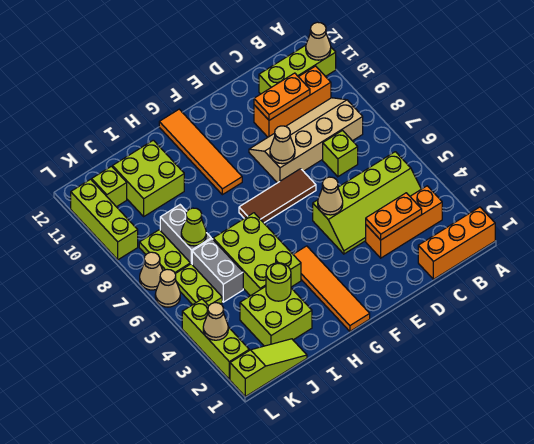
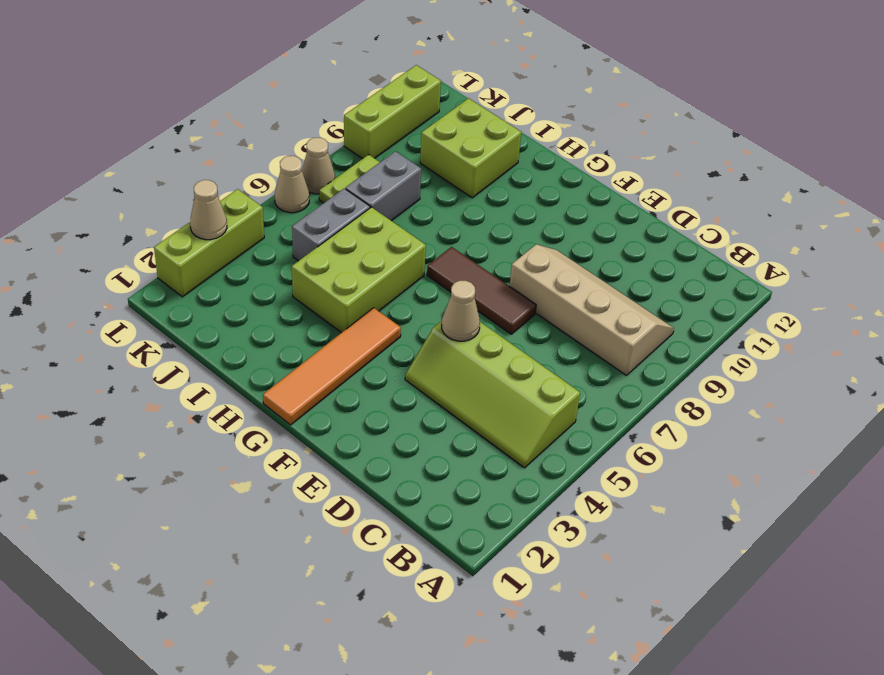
none -> orange 1x3 brick [418,207,495,279]
none -> lime 1x3 brick [259,45,336,94]
none -> orange 1x3 brick [366,186,442,258]
none -> orange 1x3 brick [254,66,331,137]

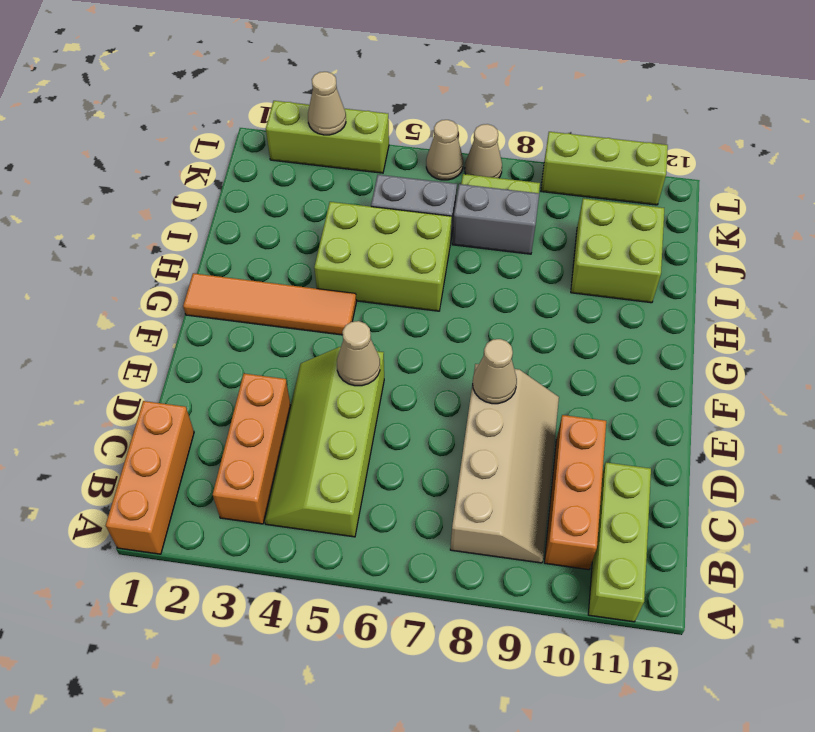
none -> lime 1x1 brick [323,131,358,177]
none -> brown 1x3 tile [239,169,316,223]
none -> orange 1x4 tile [159,109,242,195]
none -> lime 2x2 brick [240,286,312,346]

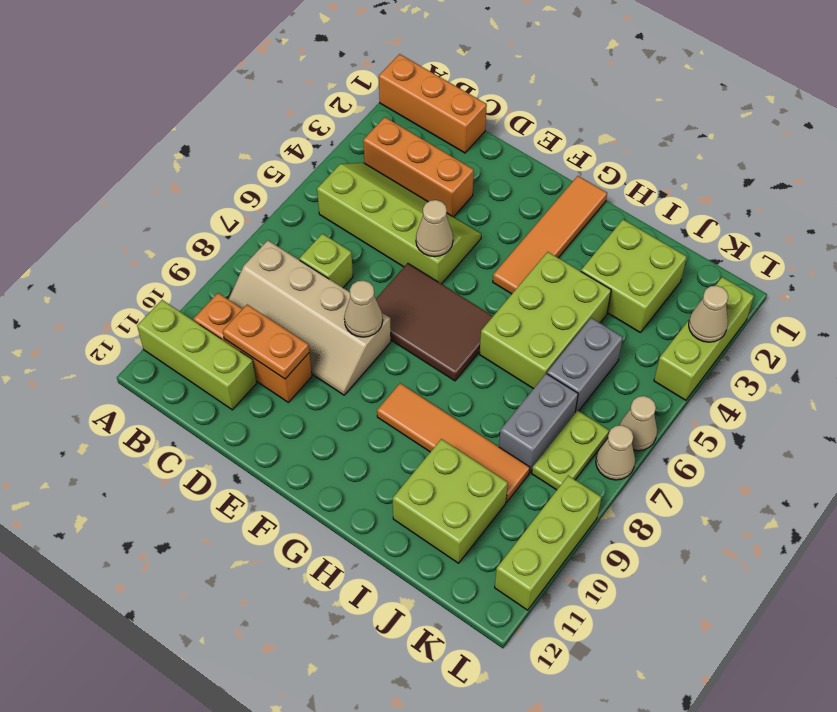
brown 2x3 tile [376,263,493,381] -> brown 1x3 tile [239,169,316,223]
orange 1x4 tile [377,383,530,502] -> orange 1x4 tile turned to [159,109,242,195]
none -> lime 1x3 slope [230,339,307,396]
none -> lime 1x2 plate [176,264,222,306]
none -> lime 1x1 brick [92,166,127,207]
none -> tan 1x1 cone [306,22,331,60]

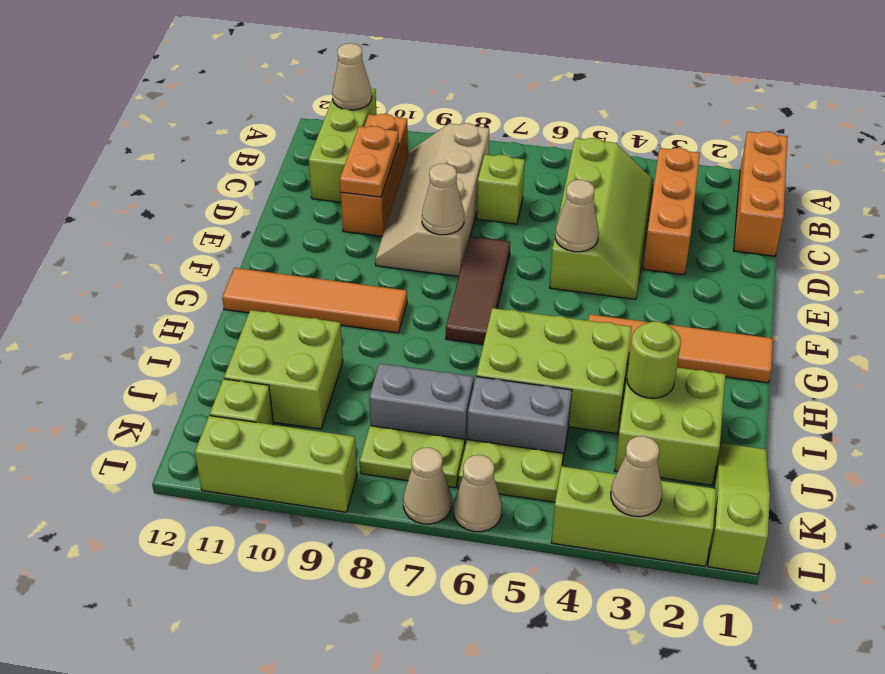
none -> orange 1x2 plate [366,193,422,240]
none -> lime 1x1 cone [181,208,206,246]

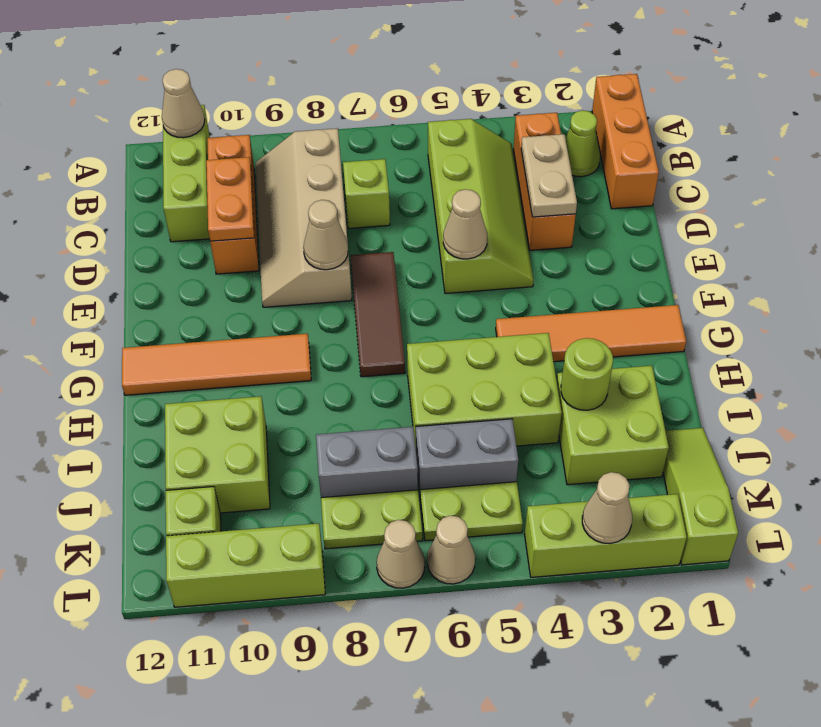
lime 1x1 cone [565,110,600,177] -> lime 1x1 cone moved to [181,208,206,246]
tan 1x2 plate [521,134,577,217] -> orange 1x2 plate [366,193,422,240]

